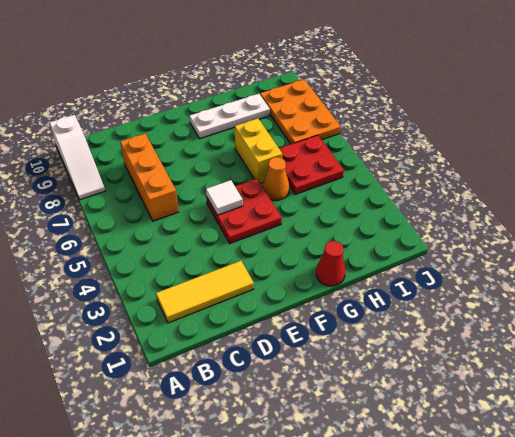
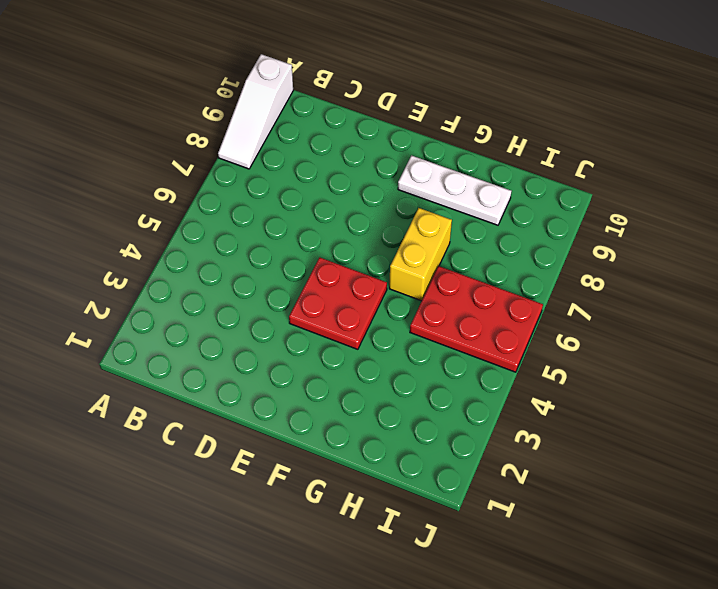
red 2x3 plate [410,266,543,372] -> red 2x2 plate [279,135,344,194]
none -> yellow 1x3 tile [156,261,254,323]
none -> orange 1x3 brick [120,134,178,221]

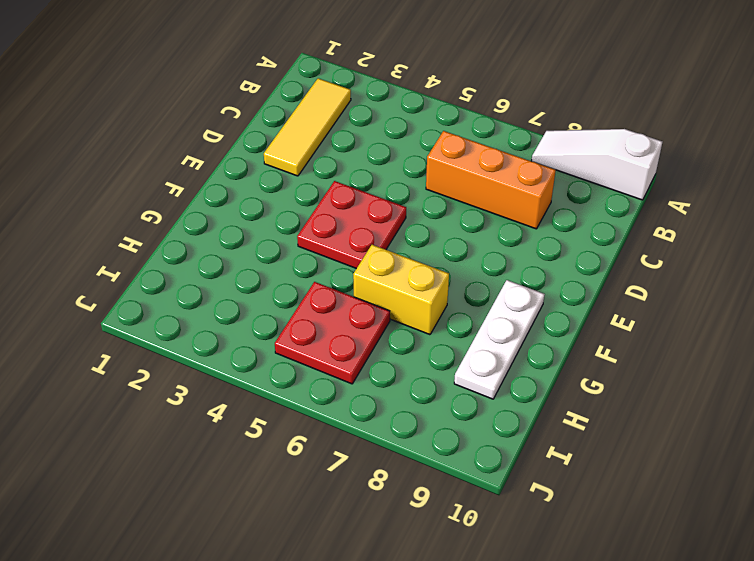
none -> red 1x1 cone [316,241,345,286]
none -> orange 1x1 cone [263,157,289,200]

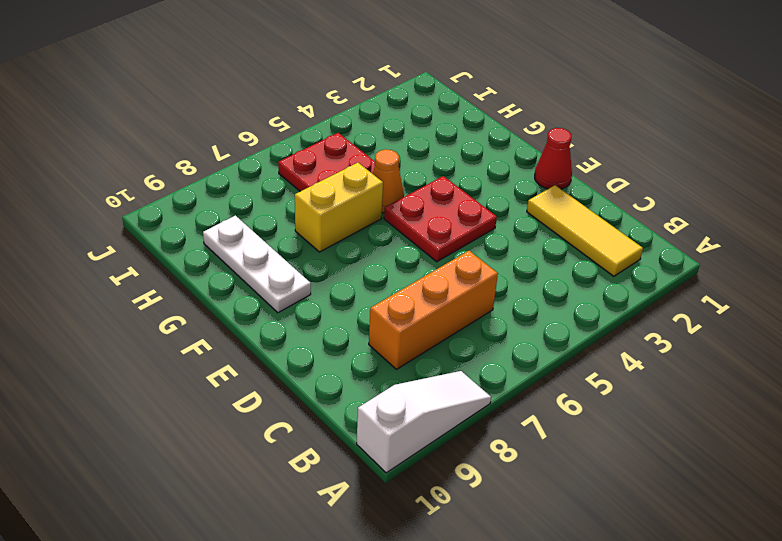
red 1x1 cone [535,128,572,189] -> red 1x1 cone moved to [316,241,345,286]
none -> orange 2x3 plate [260,79,341,144]
none -> white 1x1 tile [206,180,243,215]

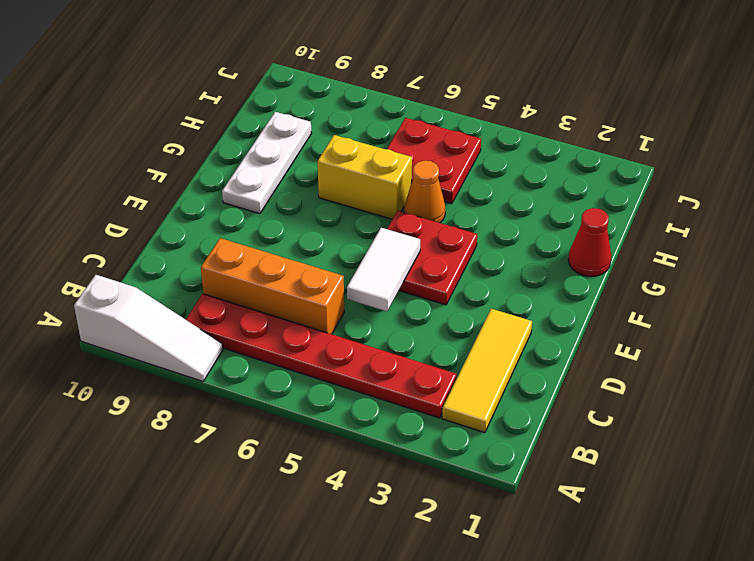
red 1x6 plate [186,294,457,418] -> none
white 1x2 tile [347,228,420,311] -> white 1x1 tile [206,180,243,215]
none -> orange 2x3 plate [260,79,341,144]

